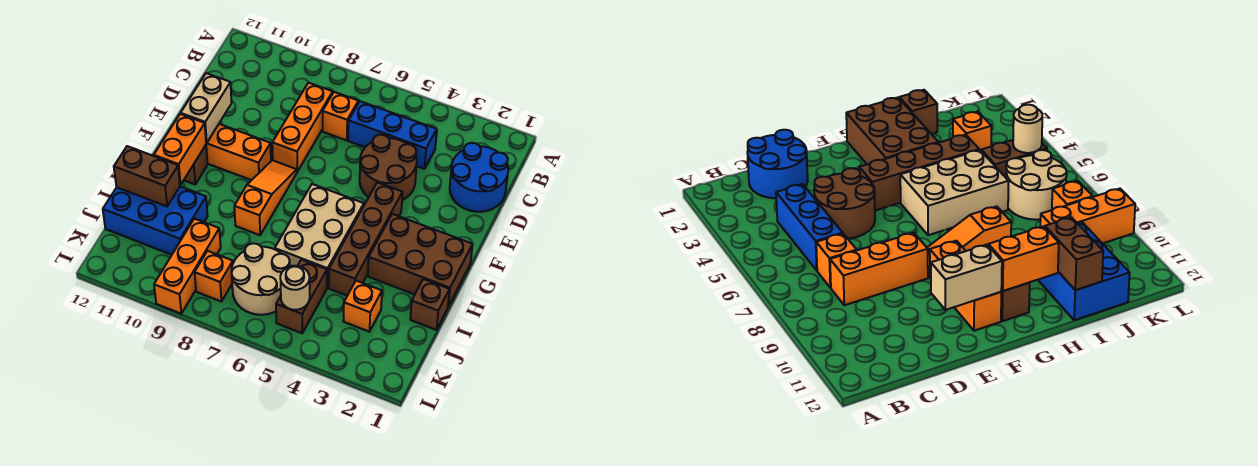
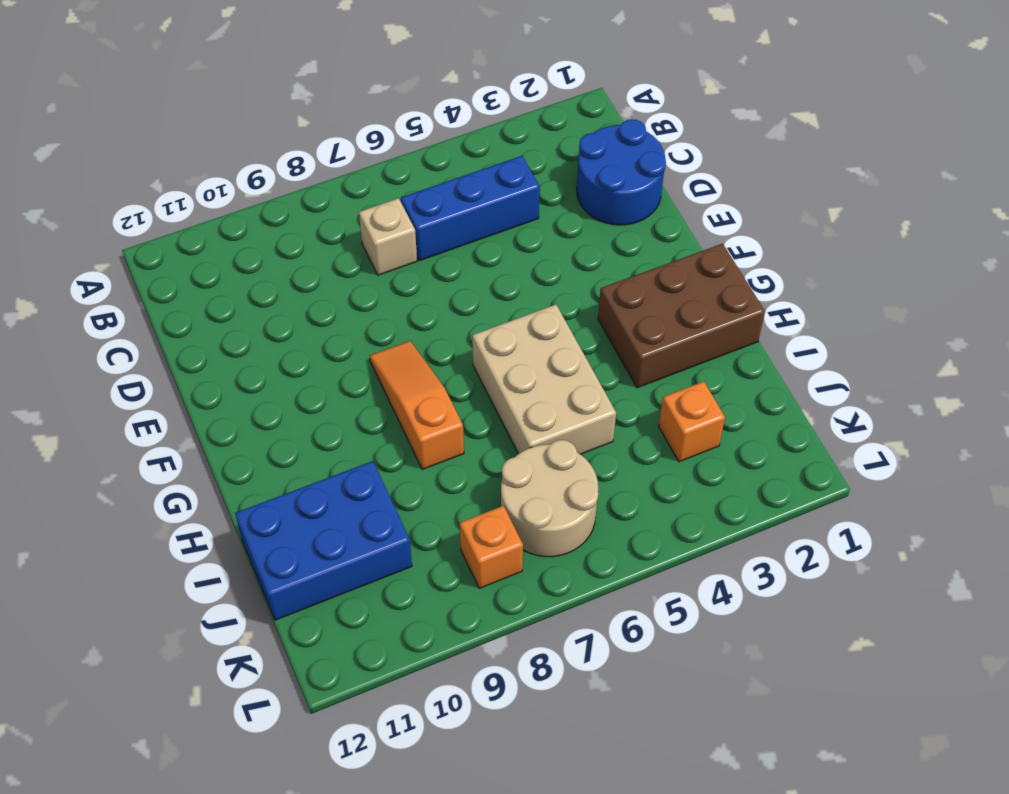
tan 1x1 brick [359,198,417,275] -> orange 1x1 brick [323,92,358,140]
none -> orange 1x3 brick [272,83,333,172]
none -> brown 2x2 round brick [360,135,417,200]
none -> brown 1x4 brick [329,182,402,296]

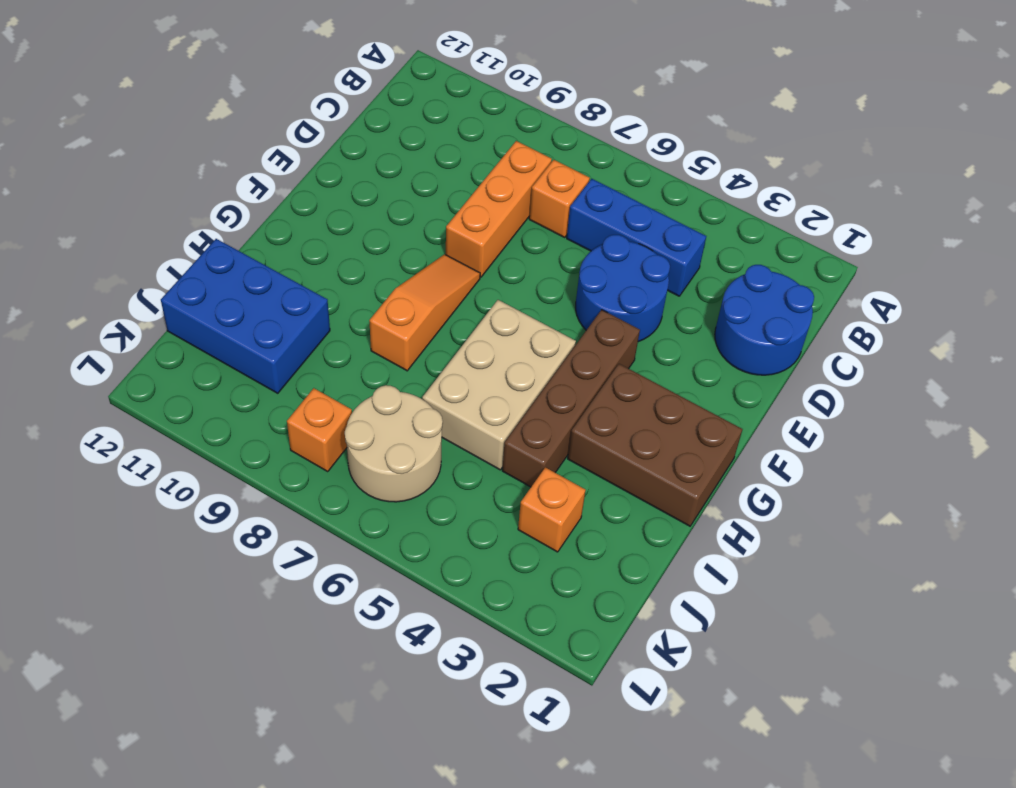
blue 2x2 round brick [576,235,670,342] -> brown 2x2 round brick [360,135,417,200]
none -> orange 1x3 brick [206,124,271,180]
none -> brown 1x1 brick [184,145,208,184]
none -> brown 1x1 brick [410,279,449,330]

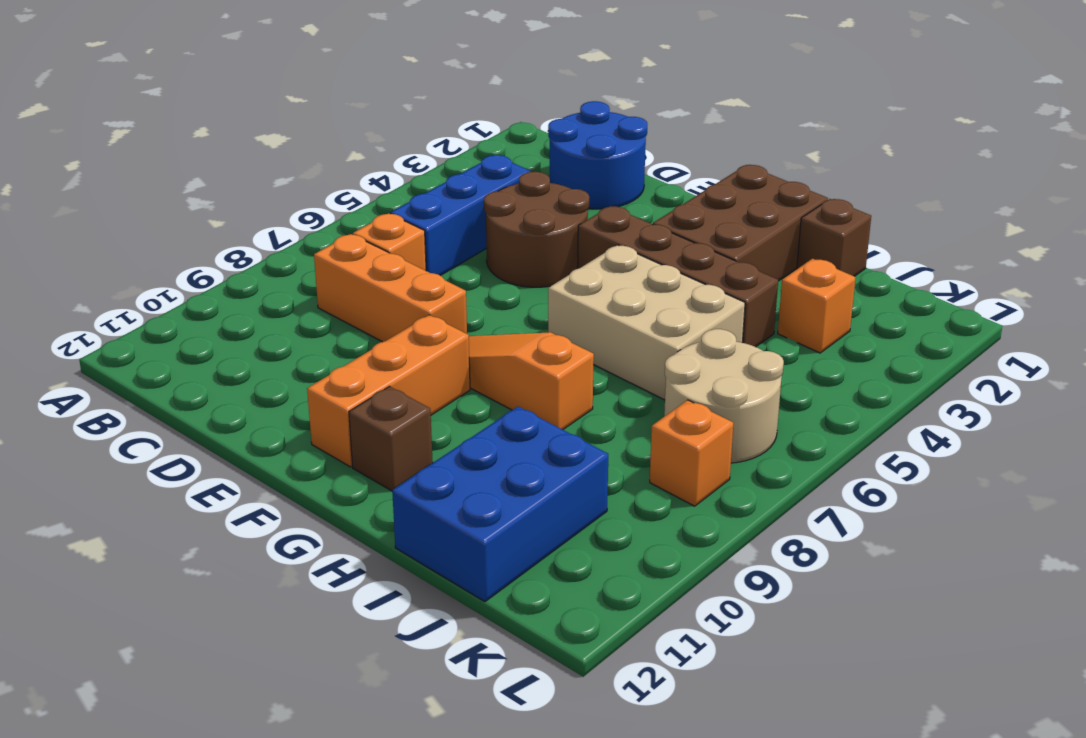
none -> brown 1x2 brick [276,260,327,333]
none -> orange 1x3 brick [154,219,221,314]
none -> tan 1x2 brick [181,73,232,143]

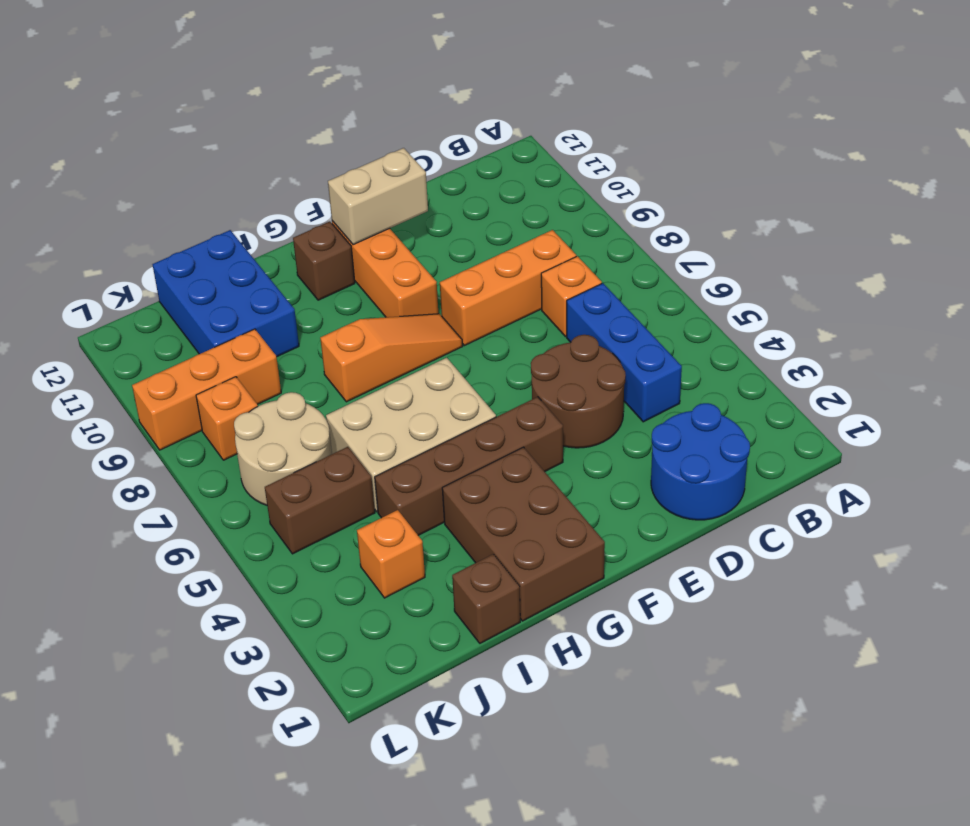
none -> orange 1x2 brick [154,114,206,185]
none -> brown 1x2 brick [114,146,180,206]
none -> tan 1x1 round brick [280,266,310,310]

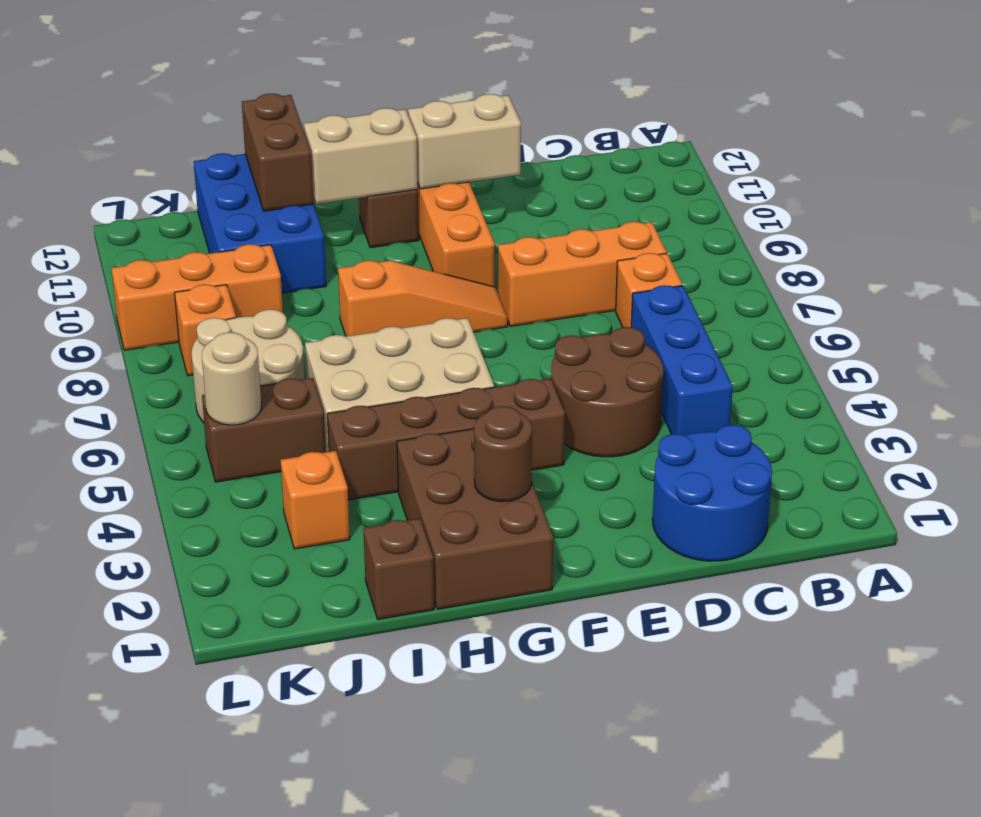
brown 1x1 round brick [474,406,532,502] -> none
tan 1x2 brick [304,108,418,204] -> orange 1x2 brick [154,114,206,185]

